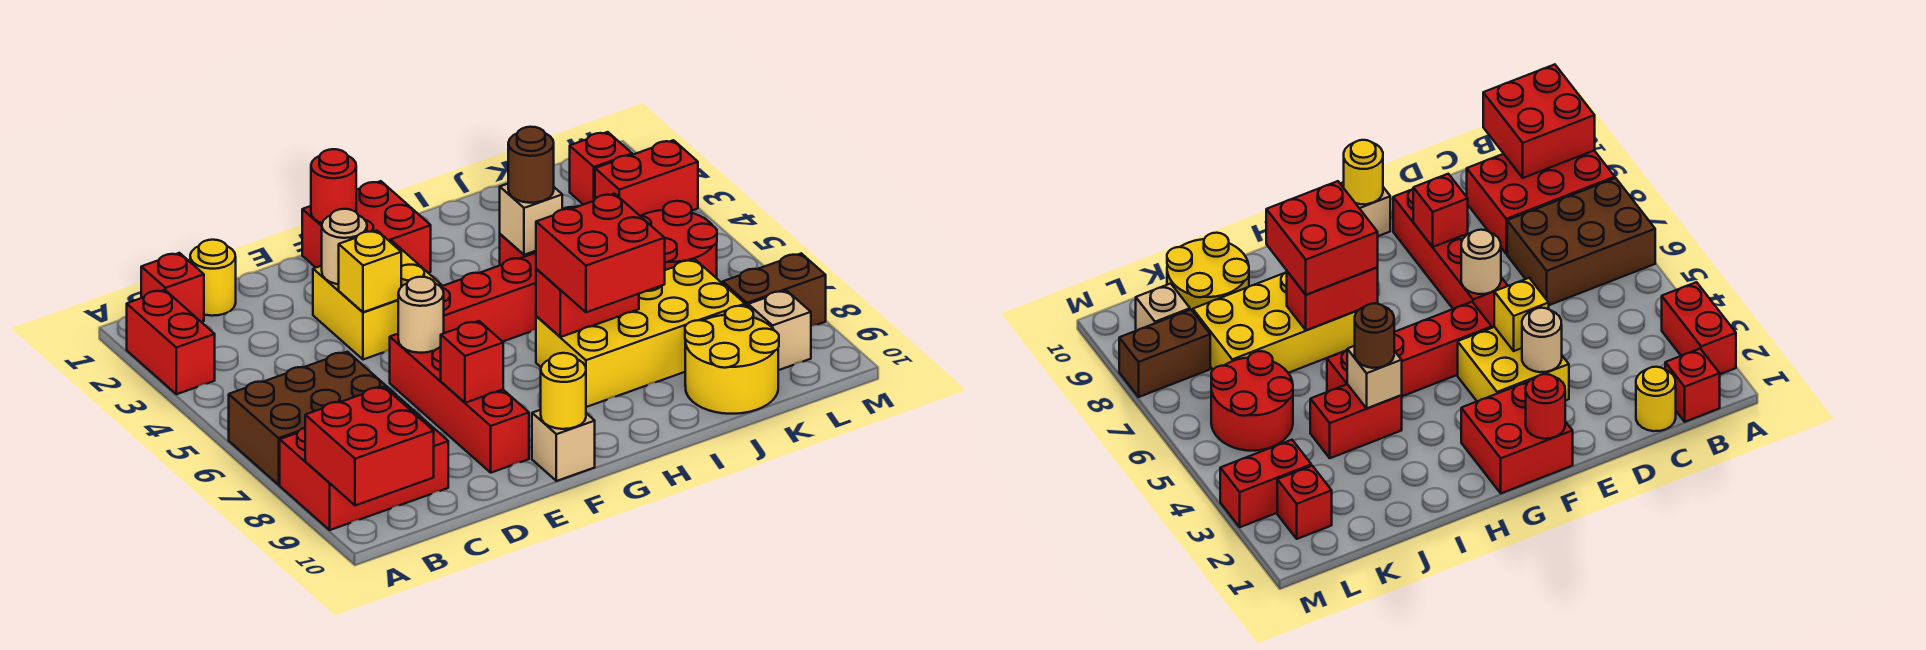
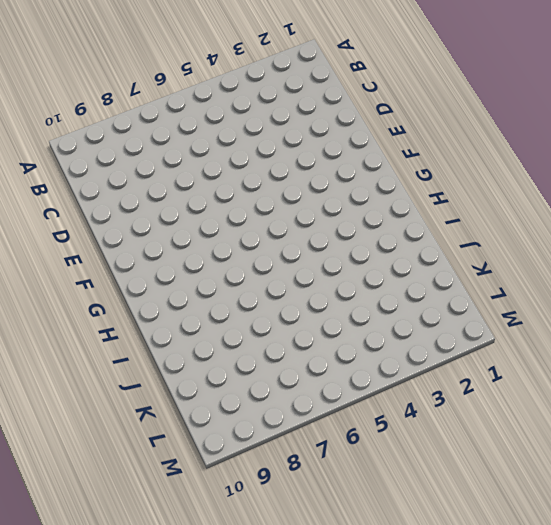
none -> red 1x2 brick [127,290,215,394]
none -> brown 2x3 brick [229,352,397,485]
none -> red 2x3 brick [280,397,448,530]

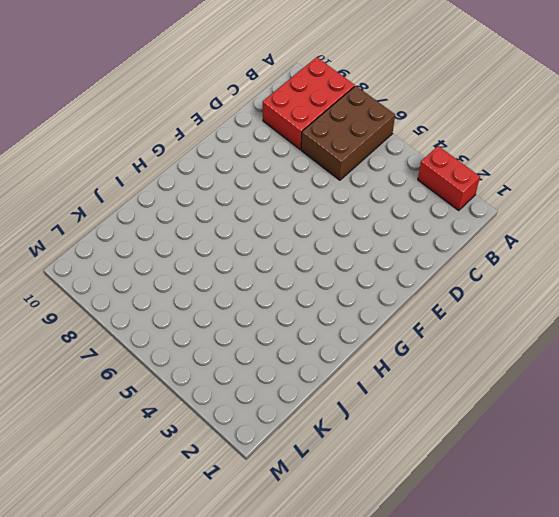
none -> red 1x1 brick [141,253,204,322]
none -> yellow 1x1 round brick [190,240,236,316]
none -> yellow 2x2 brick [313,241,442,360]

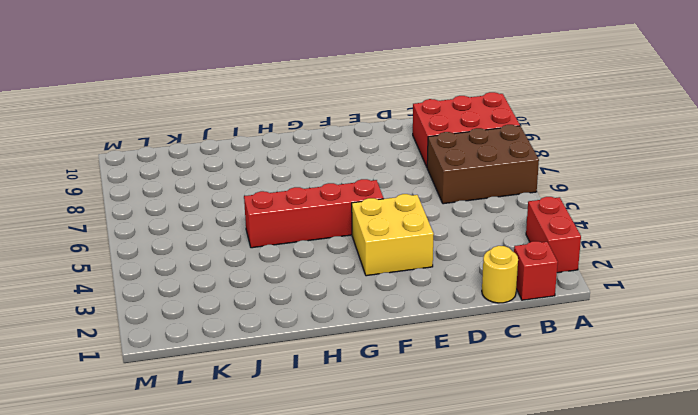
none -> red 1x4 brick [390,334,529,473]
none -> red 2x2 brick [302,181,431,273]
none -> tan 1x1 brick [532,410,595,481]

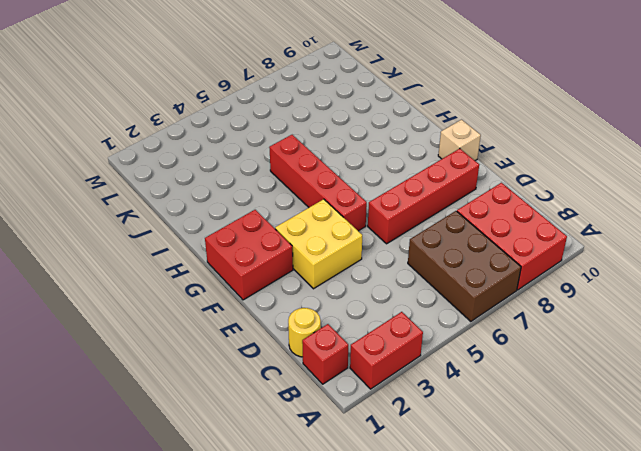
none -> yellow 2x4 brick [536,260,745,407]
none -> red 1x2 brick [1310,384,1402,458]
none -> yellow 2x2 round brick [685,306,779,414]

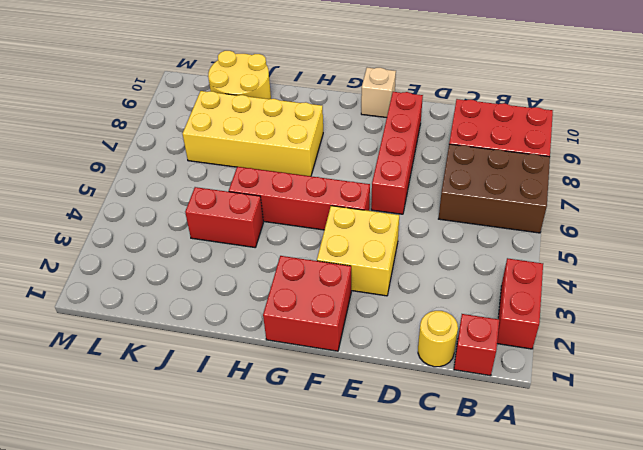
none -> red 2x2 round brick [641,201,717,278]
none -> red 1x1 brick [570,132,632,205]
none -> red 1x2 brick [595,140,698,216]

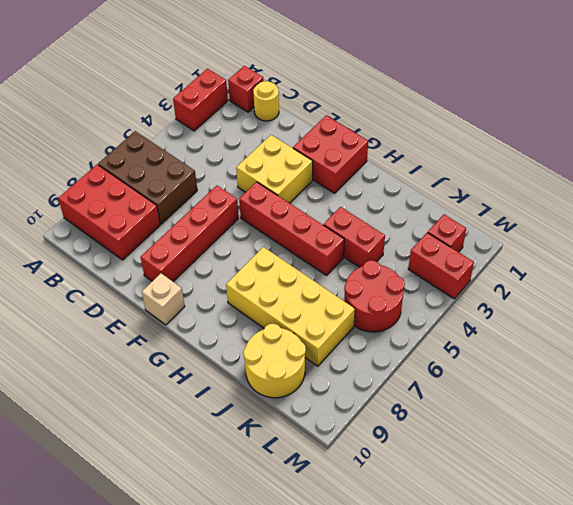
none -> brown 1x2 brick [723,253,826,326]
none -> tan 1x1 brick [748,290,811,370]
none -> red 2x2 brick [305,387,434,506]

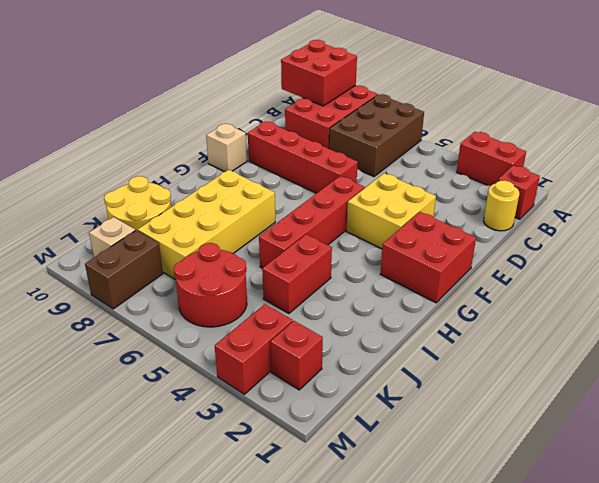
none -> tan 1x1 round brick [322,209,367,284]
none -> yellow 1x1 brick [339,230,401,312]
none -> tan 1x1 round brick [398,277,444,353]

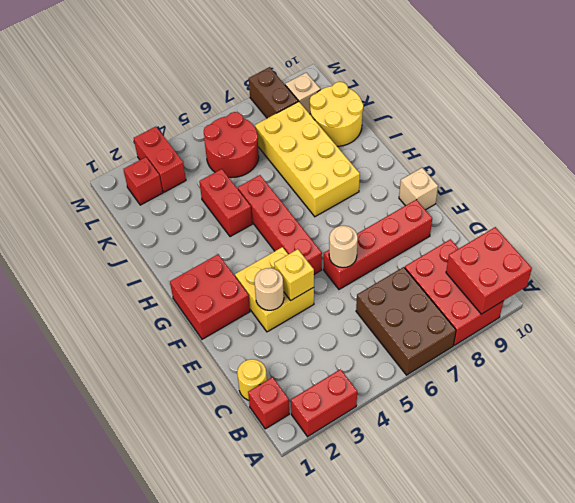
none -> red 1x1 brick [441,321,503,403]
none -> red 1x1 round brick [311,149,356,223]
none -> yellow 1x1 round brick [541,353,586,429]

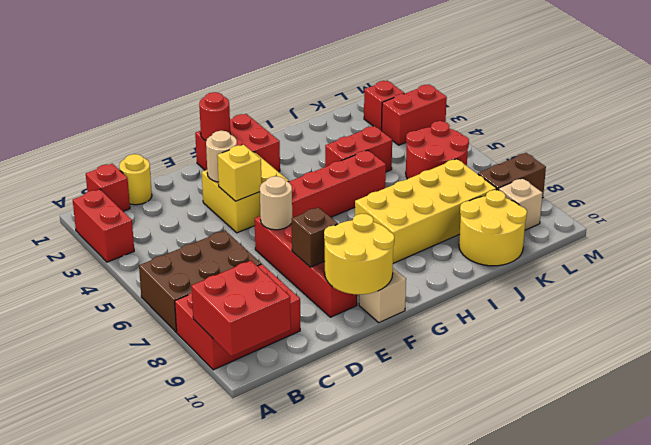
brown 1x1 brick [292,207,338,267] -> red 1x1 brick [441,321,503,403]
yellow 2x2 round brick [324,214,394,295] -> yellow 1x1 round brick [541,353,586,429]
none -> red 1x2 brick [536,269,639,337]
none -> tan 1x1 brick [500,184,562,255]
none -> red 2x2 brick [536,194,665,312]

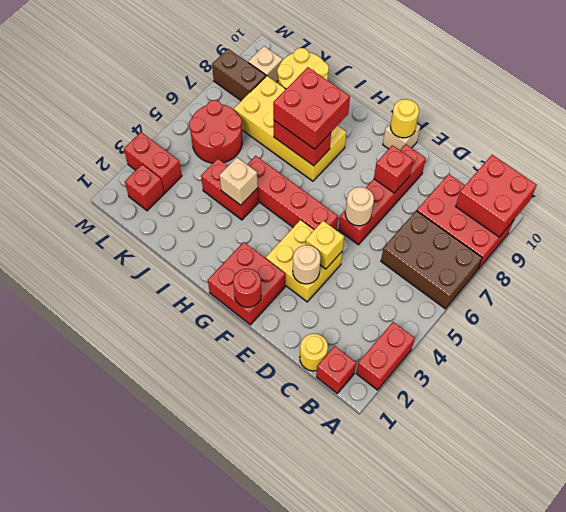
none -> brown 1x1 round brick [508,127,554,203]

